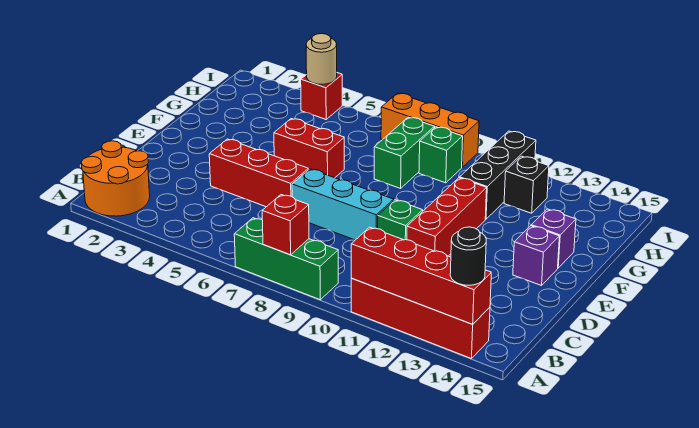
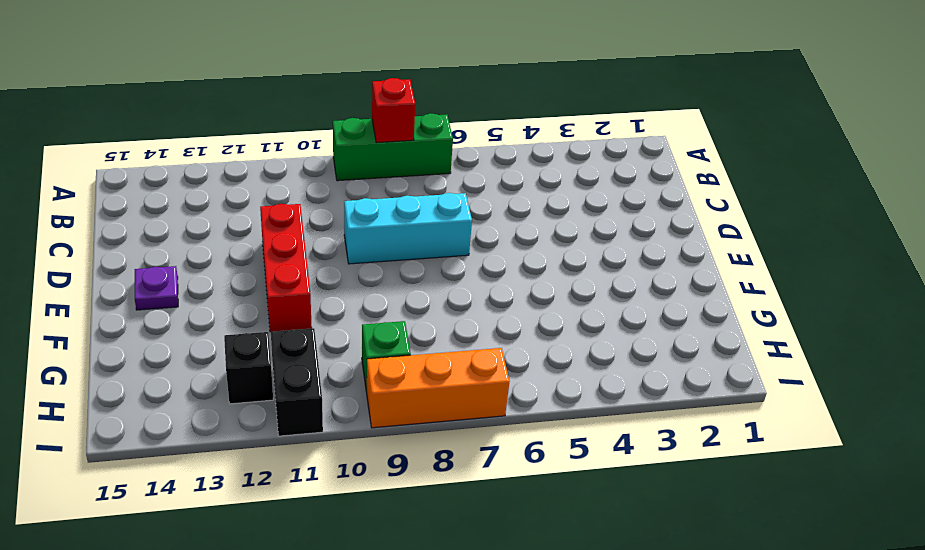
purple 1x1 plate [135,266,178,310] -> purple 1x1 brick [513,226,559,286]
black 1x2 brick [271,328,323,436] -> black 1x3 brick [460,131,536,219]
none -> orange 2x2 round brick [81,141,150,216]
none -> red 1x4 brick [351,279,490,359]
none -> red 1x3 brick [209,139,308,207]

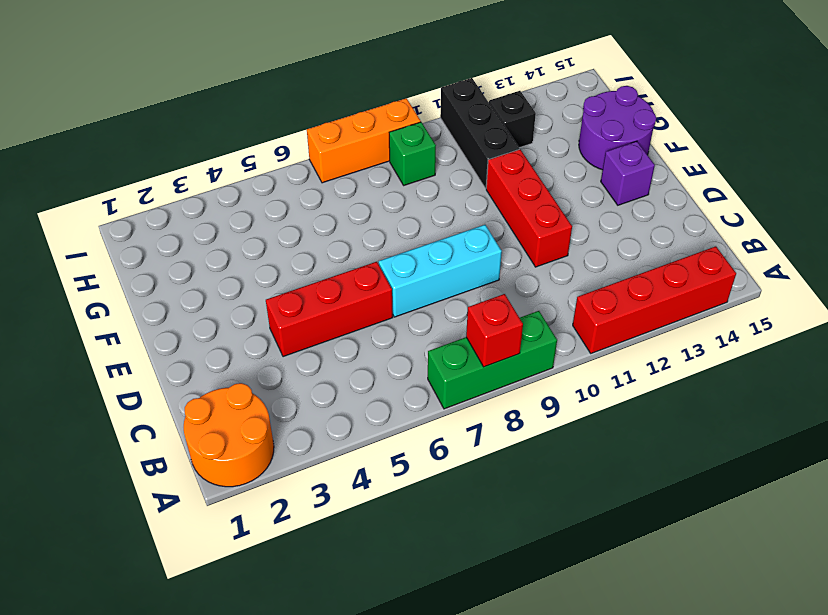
purple 2x2 round brick [579,86,656,170] -> purple 1x1 brick [531,209,576,268]
none -> green 1x1 brick [378,200,423,240]
none -> red 1x2 brick [274,119,344,178]
none -> green 1x2 brick [374,117,434,188]

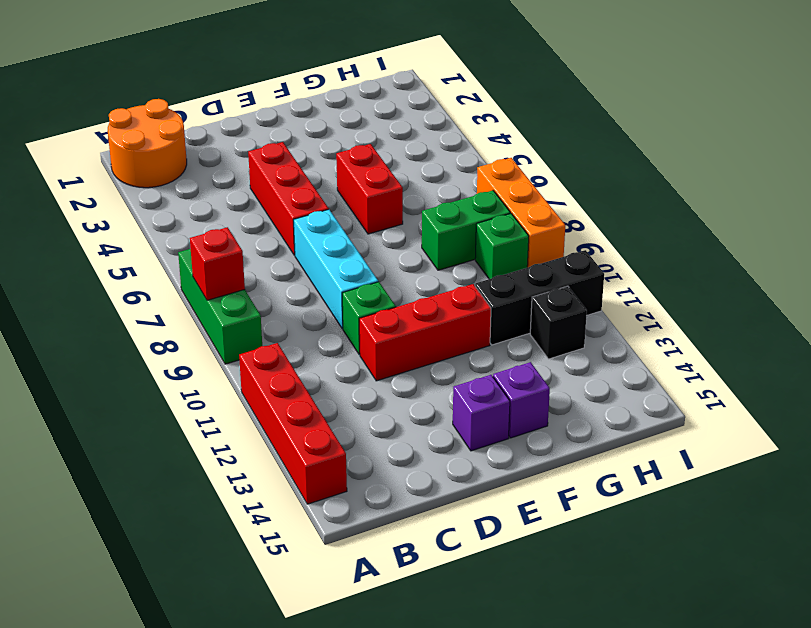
none -> red 1x1 brick [301,73,342,119]
none -> red 1x4 brick [351,227,491,324]
none -> tan 1x1 round brick [306,34,337,85]

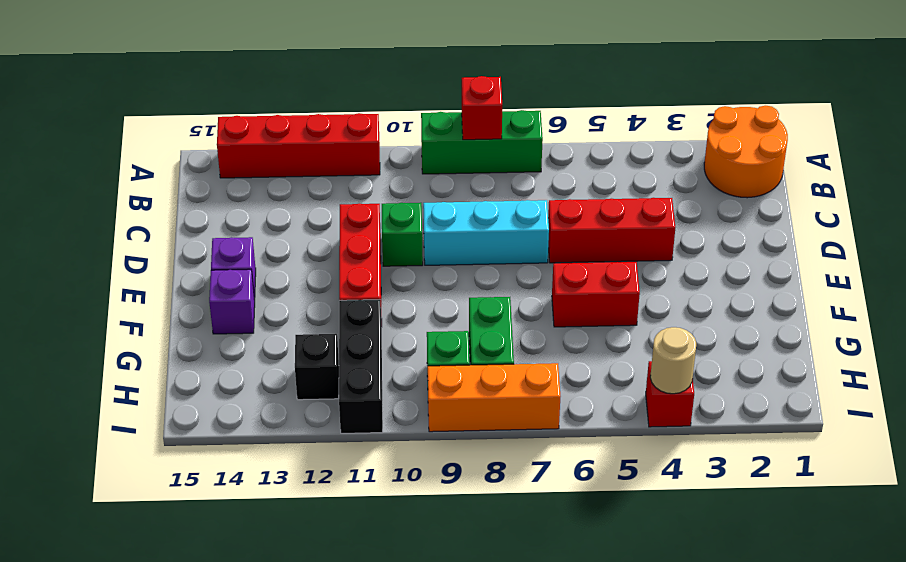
none -> red 1x4 brick [351,227,491,324]
none -> black 1x1 round brick [450,227,486,285]

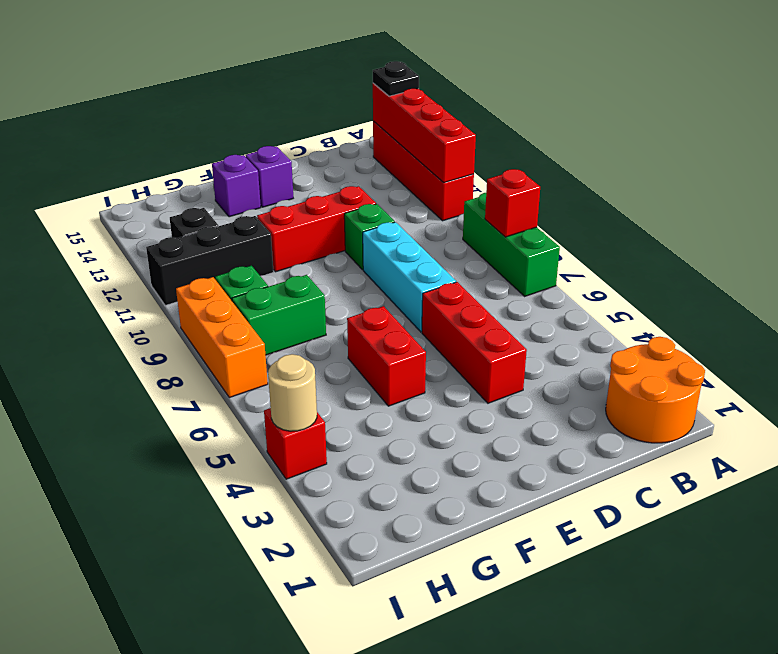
black 1x1 plate [373,61,419,96] -> black 1x1 round brick [450,227,486,285]

